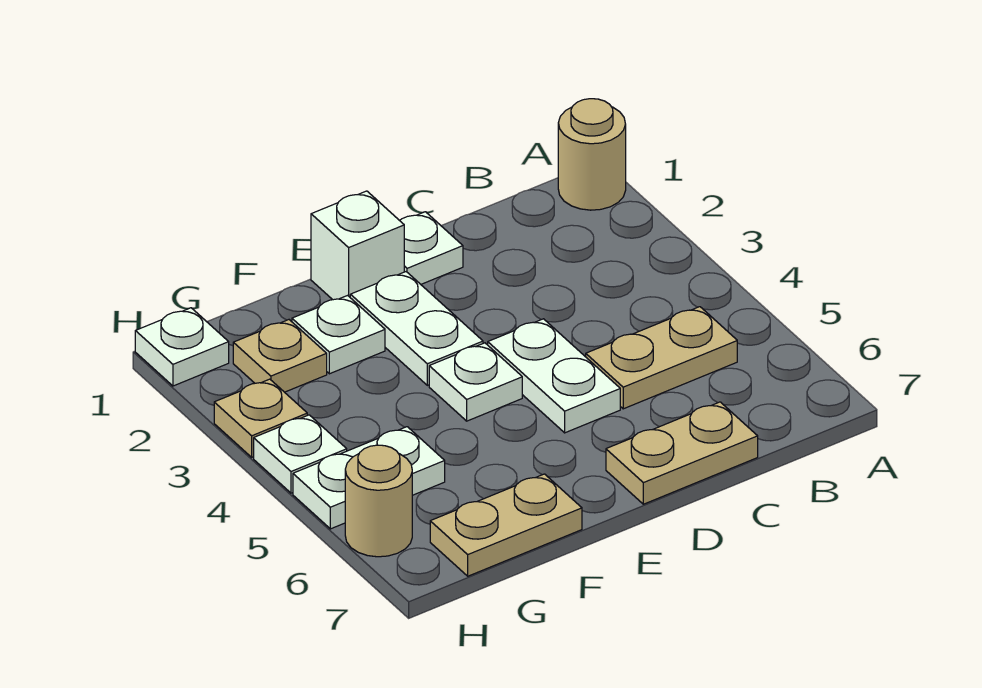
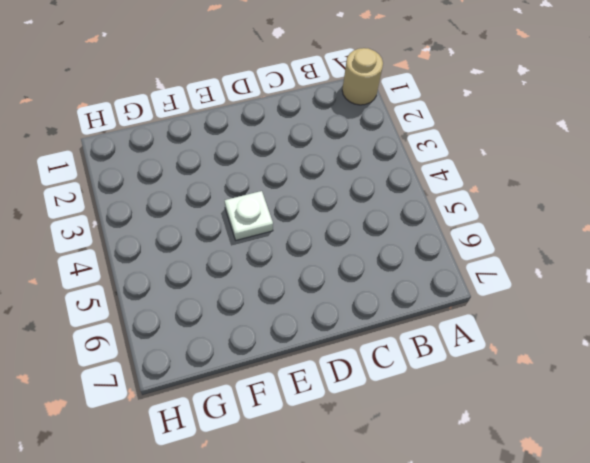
none -> tan 1x2 plate [586,307,737,409]
none -> tan 1x2 plate [606,402,758,504]
none -> white 1x1 plate [400,212,463,284]

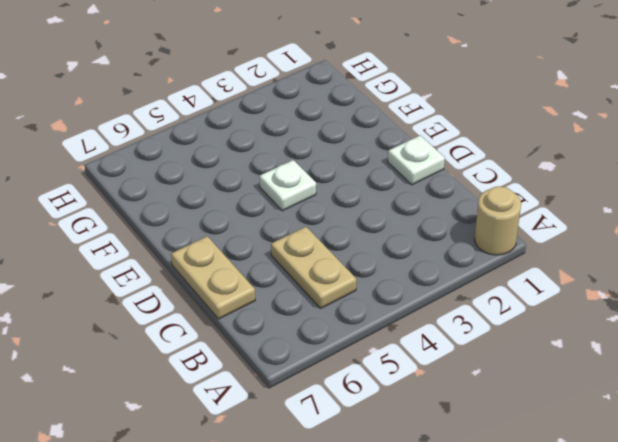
none -> white 1x2 plate [488,319,620,433]
none -> white 1x1 brick [311,191,404,300]
none -> white 1x2 plate [350,272,483,385]

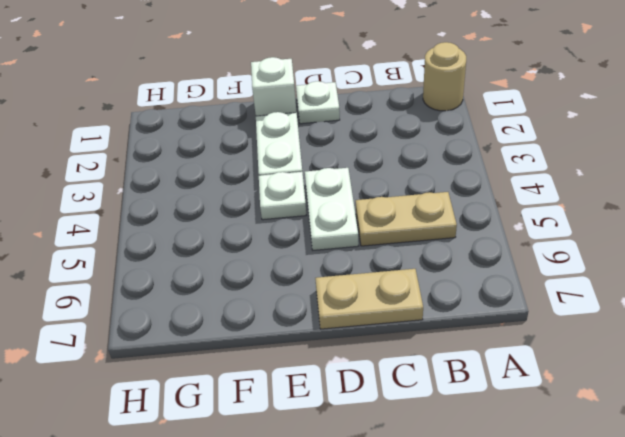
none -> white 1x1 plate [292,296,385,374]
none -> tan 1x2 plate [430,474,582,576]
none -> tan 1x1 plate [233,320,327,392]

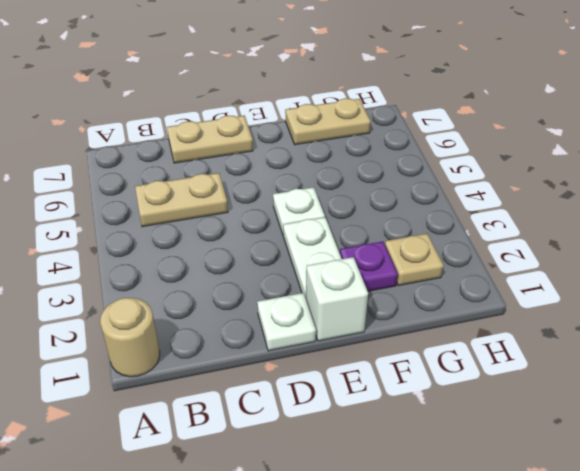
purple 1x1 plate [340,241,398,291] -> white 1x1 plate [292,296,385,374]
none -> white 1x2 plate [488,319,620,433]
none -> white 1x2 plate [293,427,445,529]
none -> white 1x1 plate [135,308,229,386]

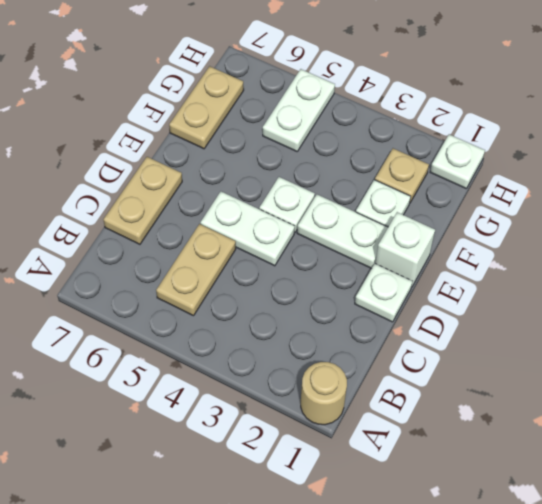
none -> tan 1x1 plate [214,379,307,457]
none -> white 1x1 plate [254,415,347,493]
none -> tan 1x1 round brick [345,445,412,557]

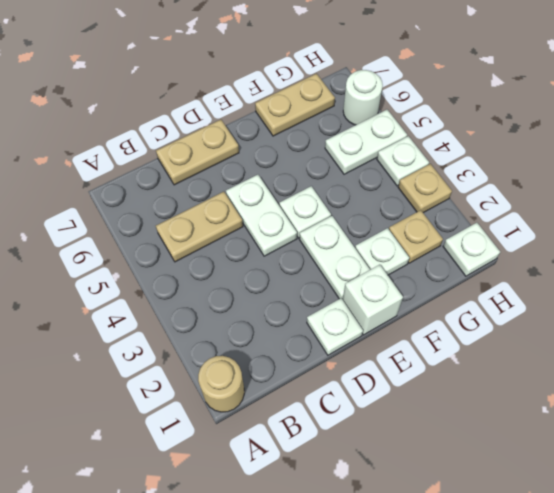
white 1x1 round brick [343,70,383,125] -> tan 1x1 round brick [345,445,412,557]

